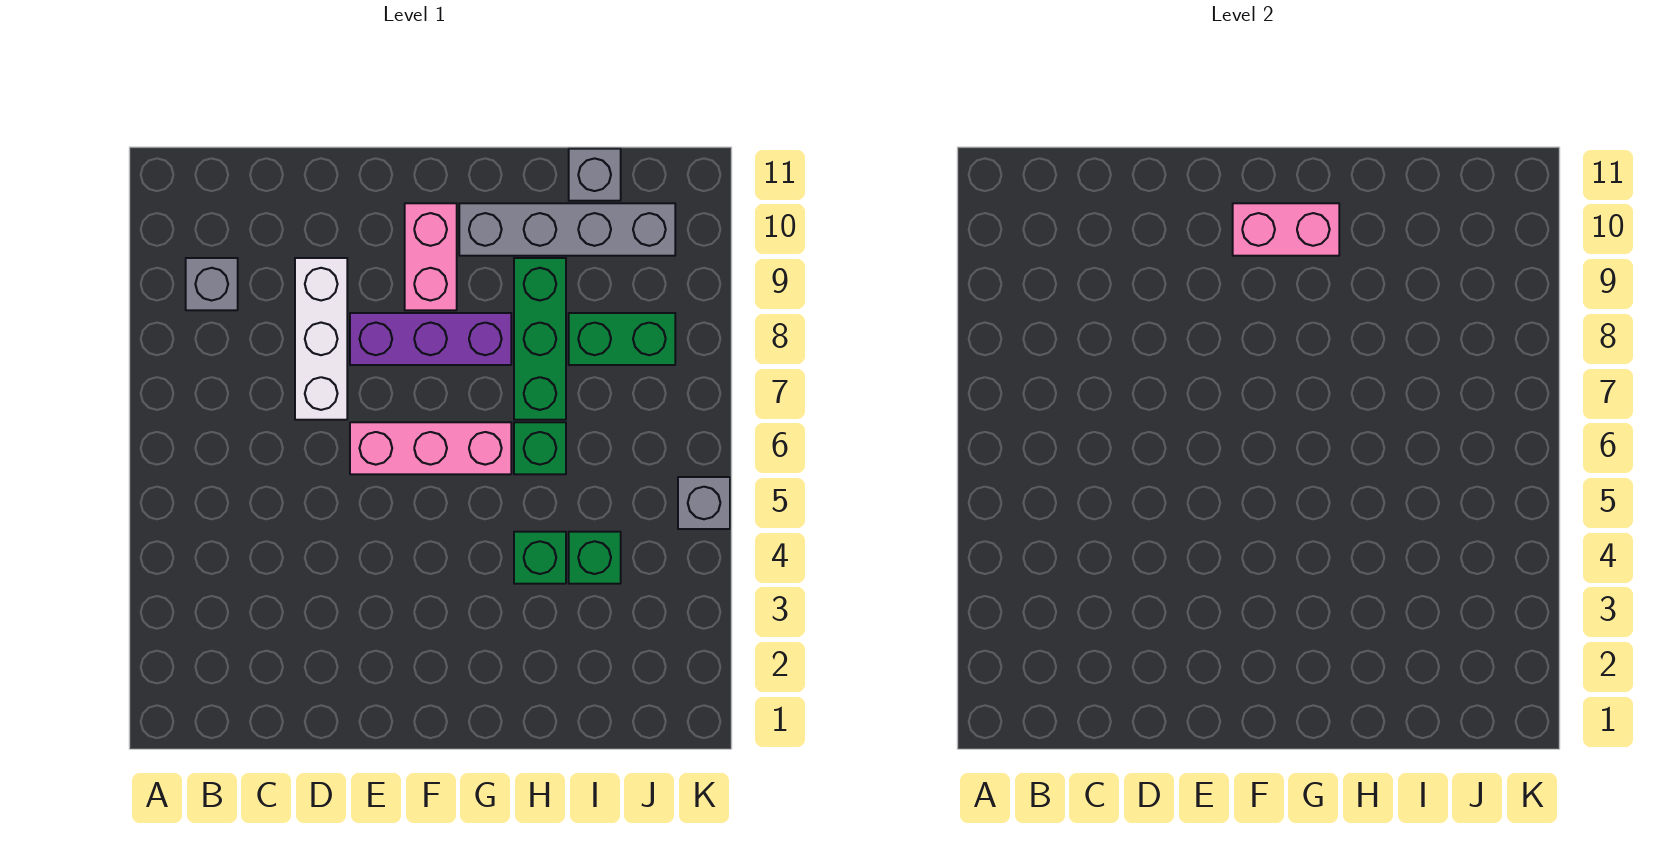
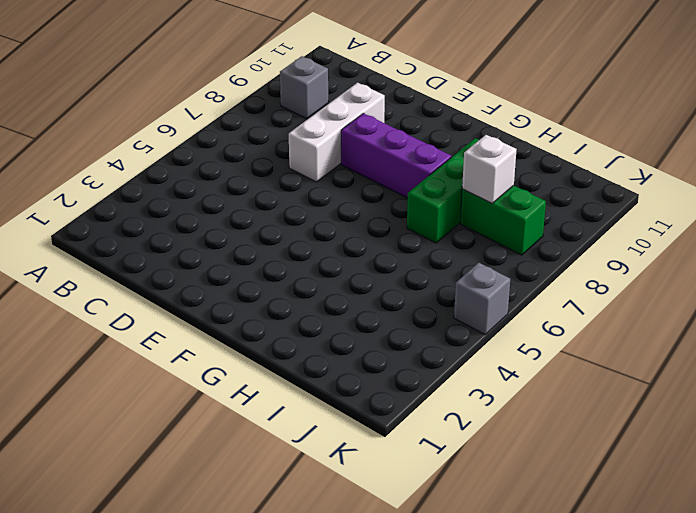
white 1x1 brick [462,135,517,203] -> none
none -> pink 1x3 brick [350,422,511,474]
none -> pink 1x2 brick [405,203,457,310]
none -> grey 1x4 brick [459,203,675,256]

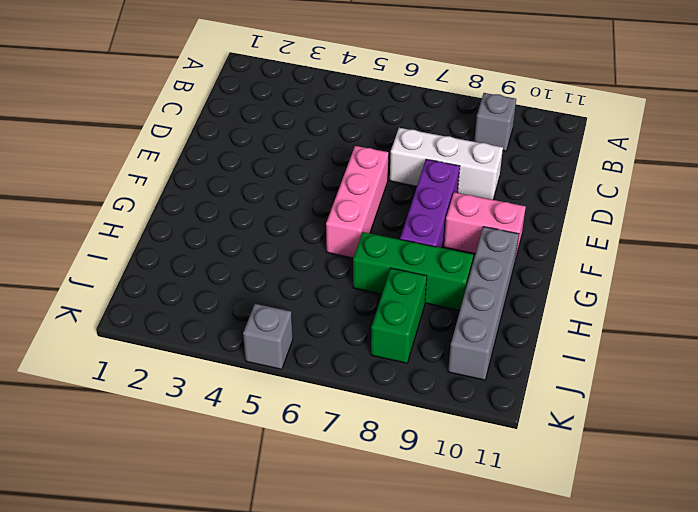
none -> green 1x1 brick [514,532,566,584]
none -> green 1x1 brick [514,422,566,474]
none -> green 1x1 brick [569,532,621,584]

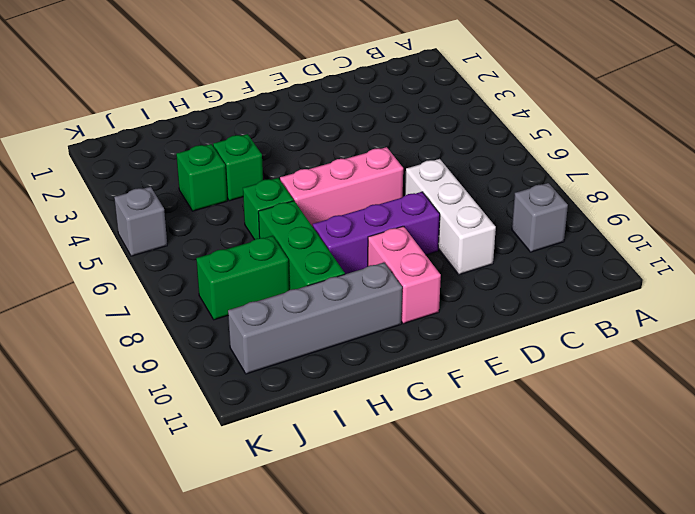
none -> grey 1x1 brick [569,149,621,201]
none -> pink 1x2 brick [1233,203,1339,256]

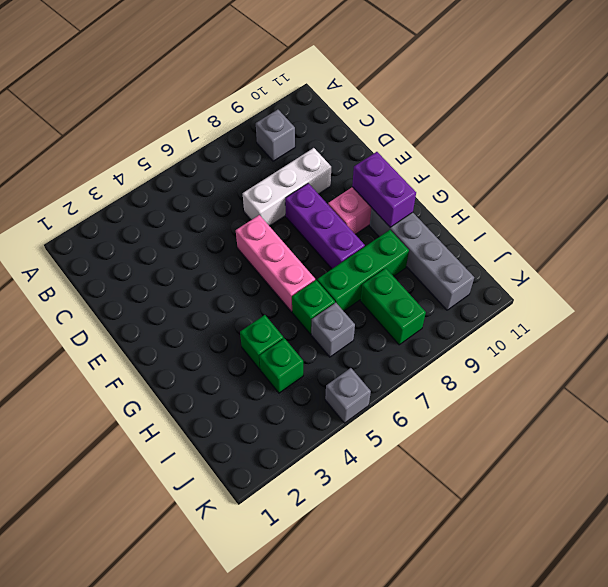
purple 1x2 brick [352,152,416,227] -> pink 1x2 brick [1233,203,1339,256]
grey 1x1 brick [311,303,355,357] -> grey 1x1 brick moved to [569,149,621,201]

